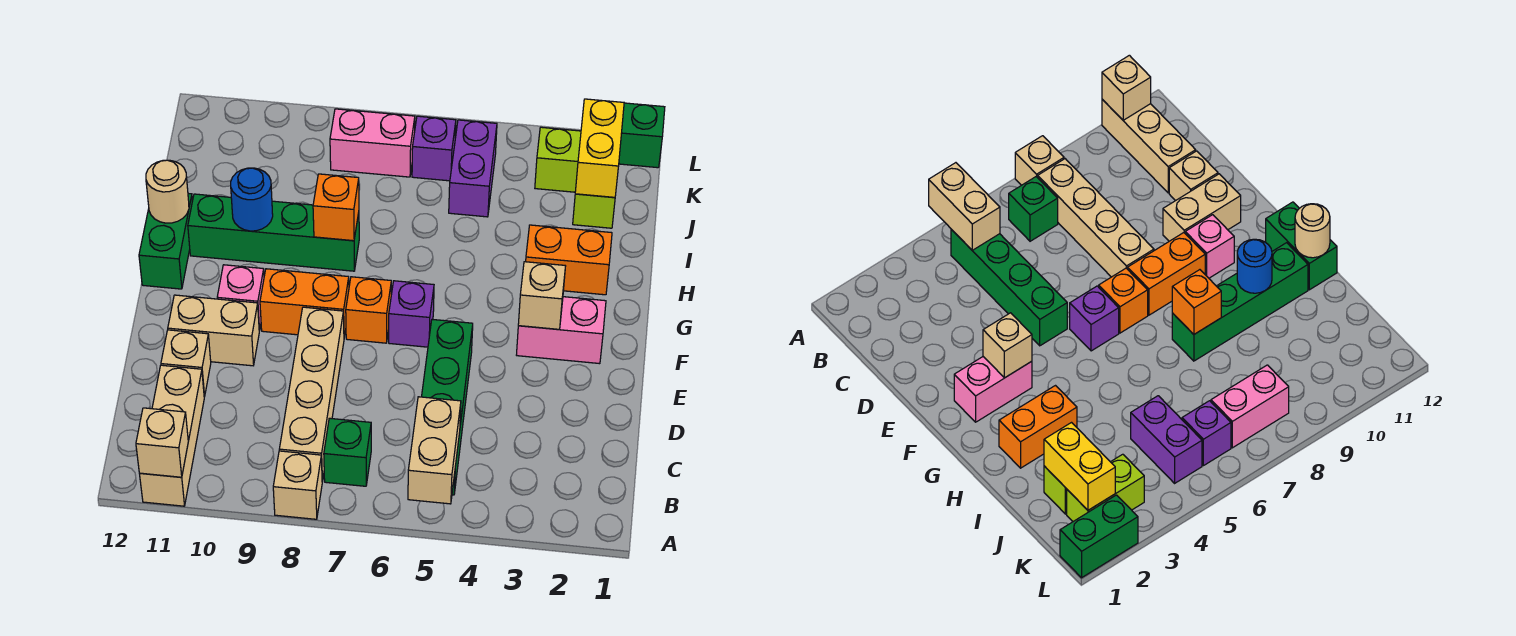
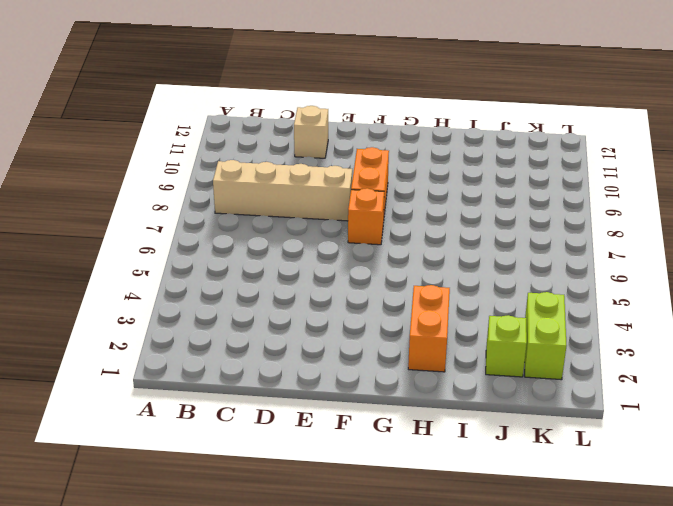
none -> tan 1x1 brick [273,451,322,519]
none -> tan 1x3 brick [139,365,204,506]
none -> green 1x4 brick [422,319,473,495]

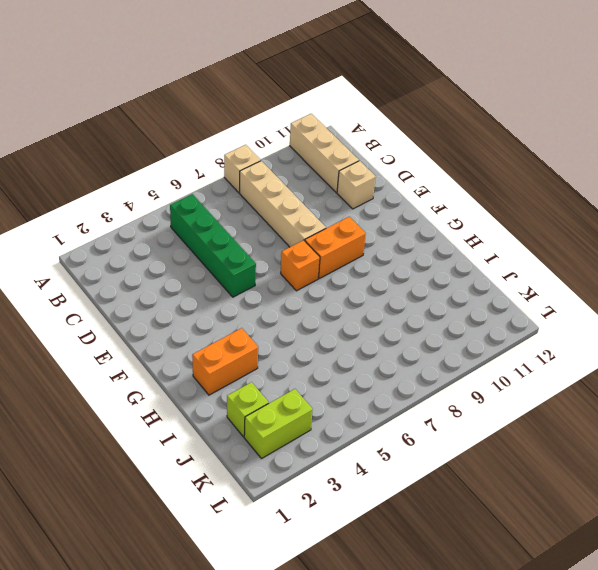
none -> green 1x1 brick [324,418,371,486]
none -> tan 1x2 brick [168,295,259,366]
none -> pink 1x2 brick [517,297,606,364]

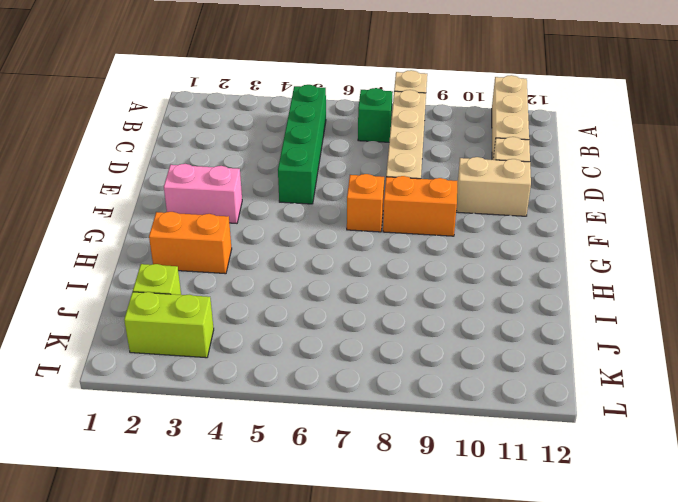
none -> purple 1x1 brick [389,281,434,347]
none -> pink 1x1 brick [217,265,264,331]
none -> green 1x2 brick [139,194,193,289]

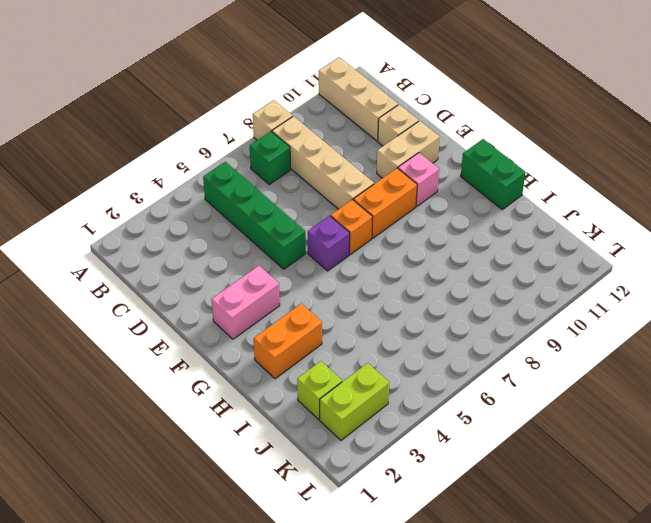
none -> green 1x4 brick [188,194,359,271]
none -> purple 1x2 brick [449,120,497,217]
none -> purple 1x1 brick [412,116,456,181]

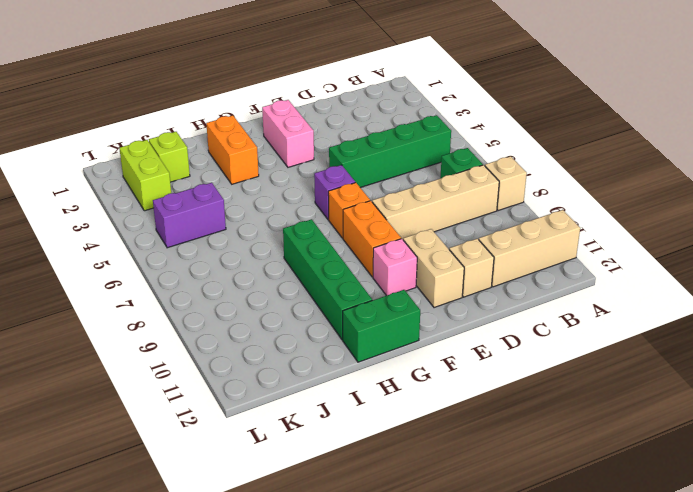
none -> purple 1x1 brick [412,116,456,181]
none -> pink 1x2 brick [330,109,415,177]
none -> green 1x2 brick [619,103,665,168]

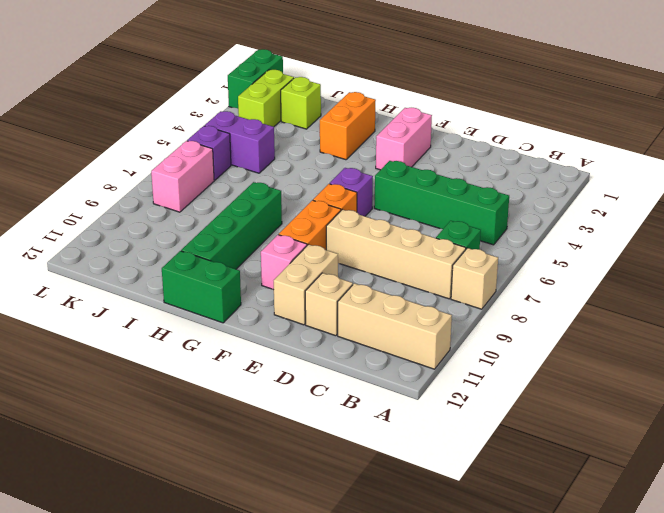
none -> tan 1x2 brick [408,397,461,504]
none -> tan 1x1 brick [136,408,188,477]
none -> tan 1x1 brick [518,262,565,329]

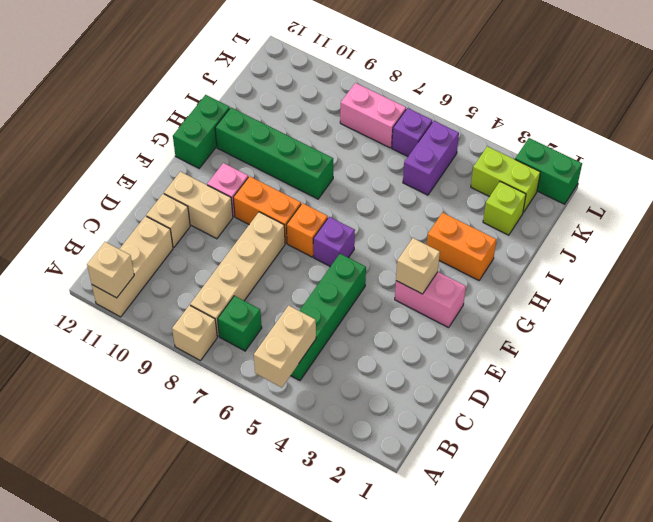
none -> orange 1x1 brick [313,174,359,241]
none -> blue 1x1 round brick [231,168,273,231]
none -> tan 1x1 round brick [146,160,189,223]

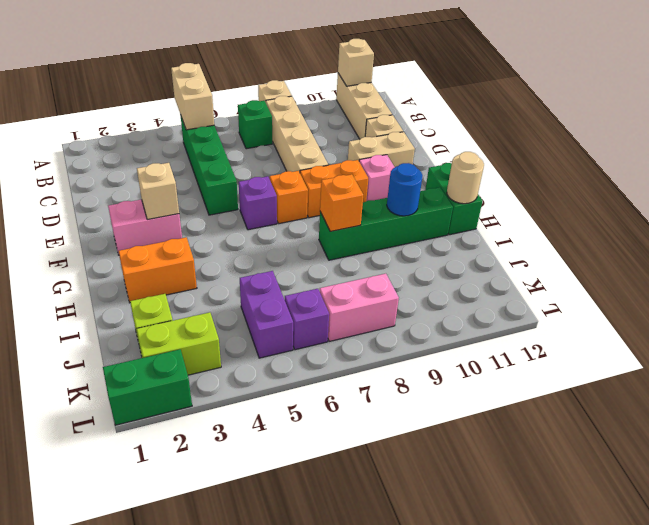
none -> yellow 1x2 brick [575,99,624,197]

